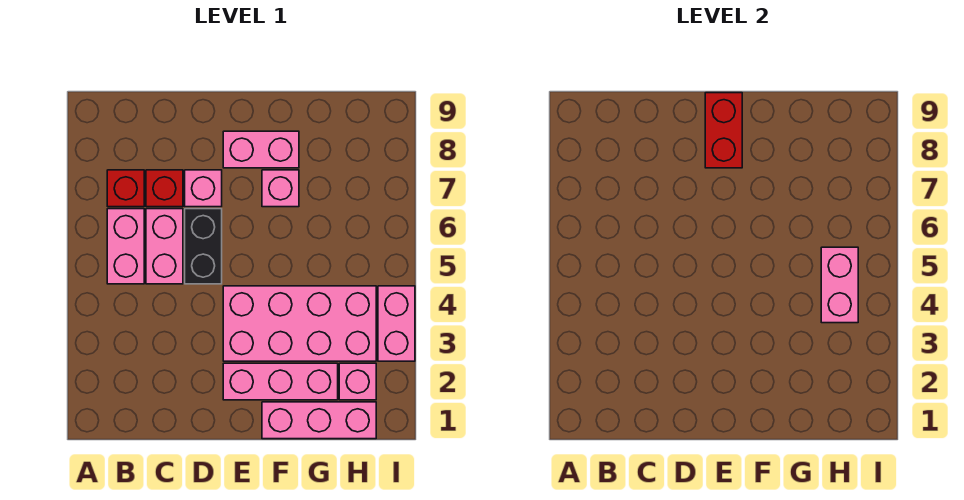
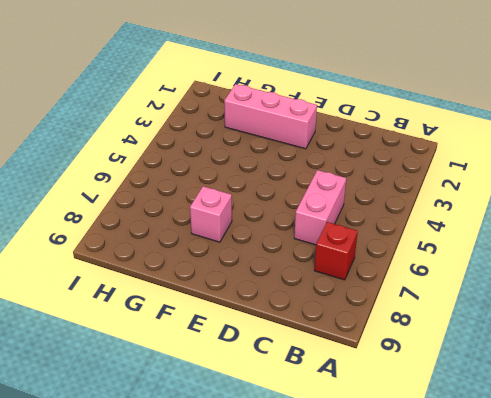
none -> pink 1x2 brick [107,209,144,284]
none -> red 1x1 brick [146,170,183,207]
none -> black 1x2 brick [185,209,222,284]

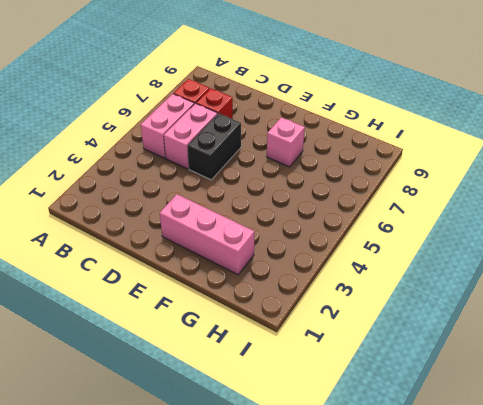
none -> pink 1x1 brick [185,170,222,207]
none -> pink 2x4 brick [223,286,376,361]
none -> pink 1x2 brick [223,131,299,168]

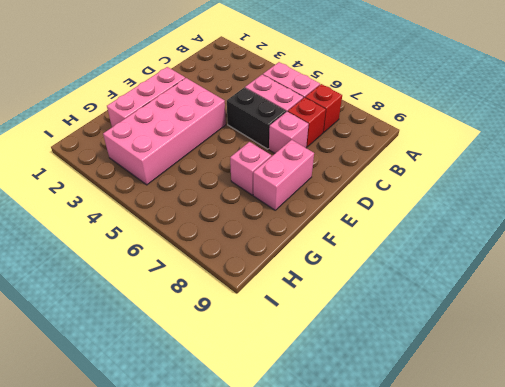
none -> pink 1x3 brick [262,402,376,439]
none -> pink 1x1 brick [339,363,376,400]
none -> pink 1x2 brick [378,286,415,361]

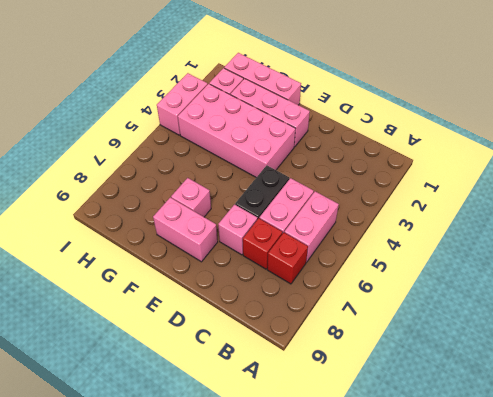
none -> red 1x2 brick [705,93,742,168]
none -> pink 1x2 brick [821,247,858,323]

